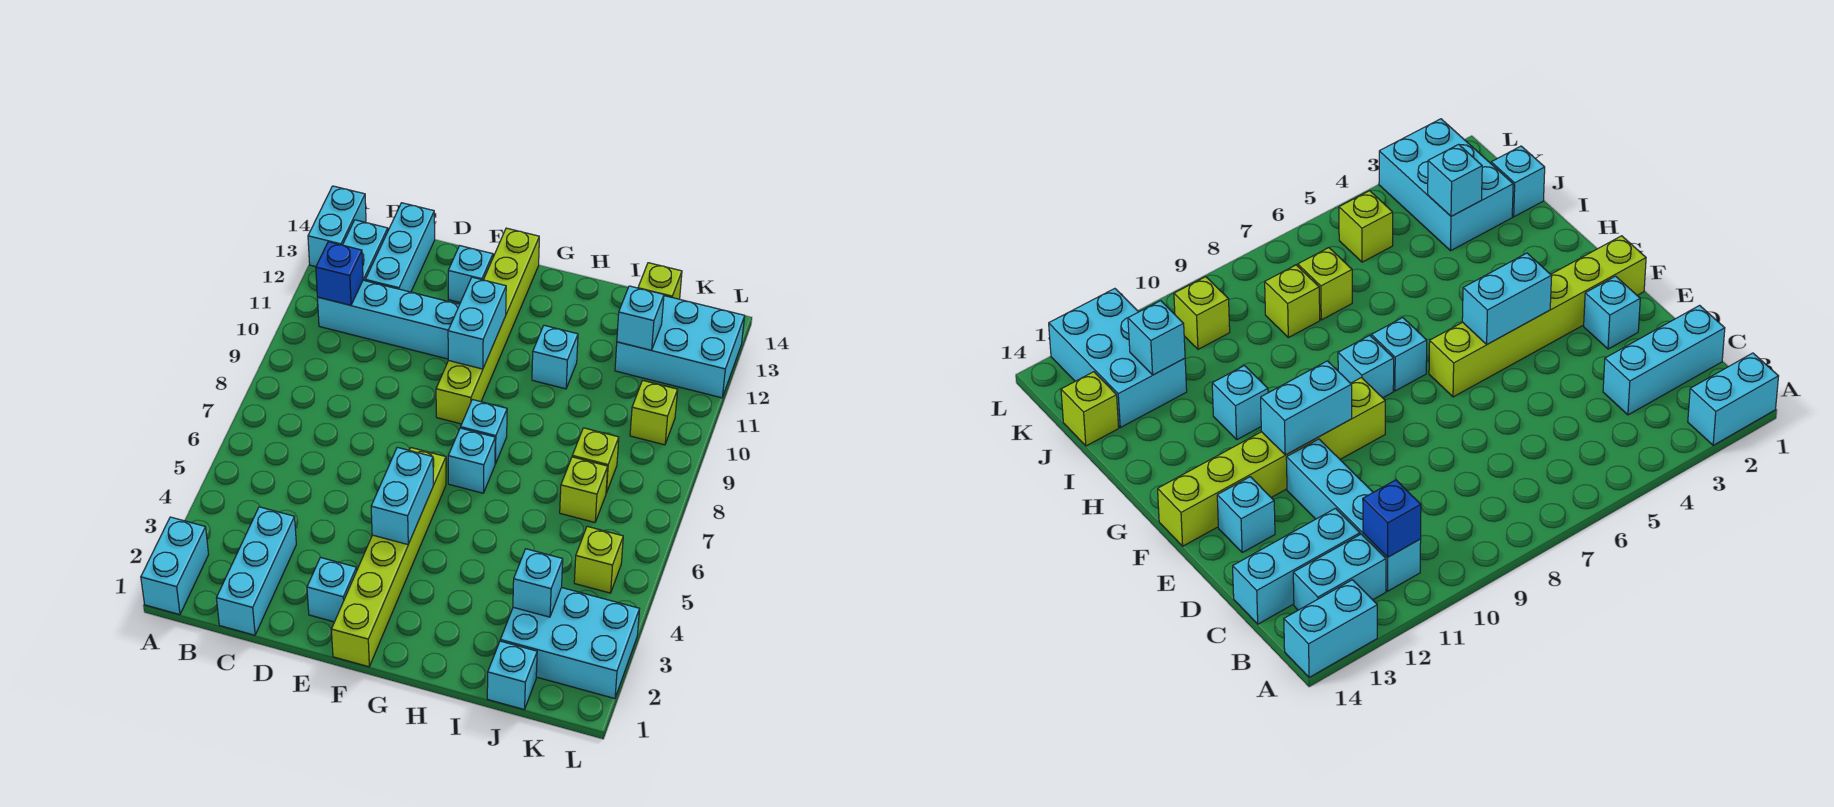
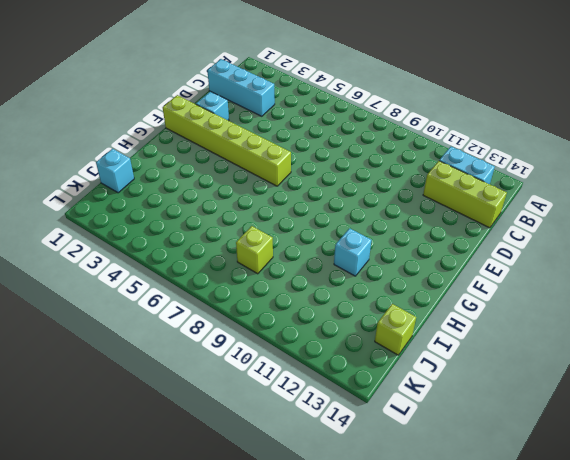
lime 1x3 brick [423,161,507,228] -> cyan 1x3 brick [365,203,435,292]
none -> cyan 1x2 brick [141,517,209,615]
none -> cyan 1x2 brick [308,186,366,267]
none -> cyan 1x4 brick [317,280,460,359]

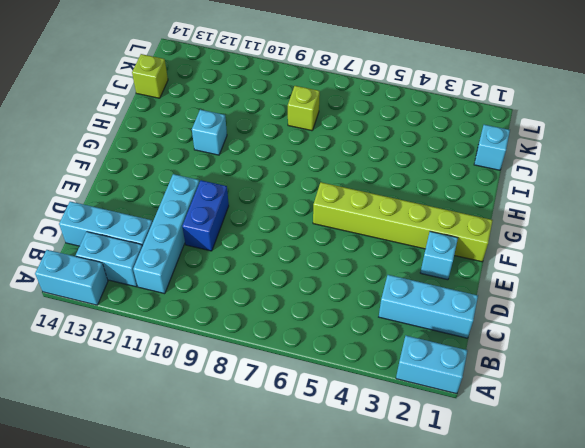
blue 1x2 brick [182,180,229,251] -> none
none -> cyan 1x1 brick [448,246,493,303]
none -> lime 1x6 brick [436,228,539,424]
none -> cyan 1x1 brick [448,428,495,493]

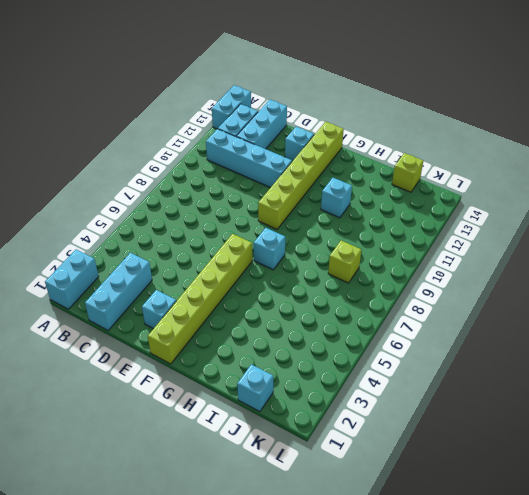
none -> cyan 1x1 brick [461,400,507,464]
none -> cyan 2x3 brick [500,588,639,699]
none -> lime 1x1 brick [560,457,608,522]

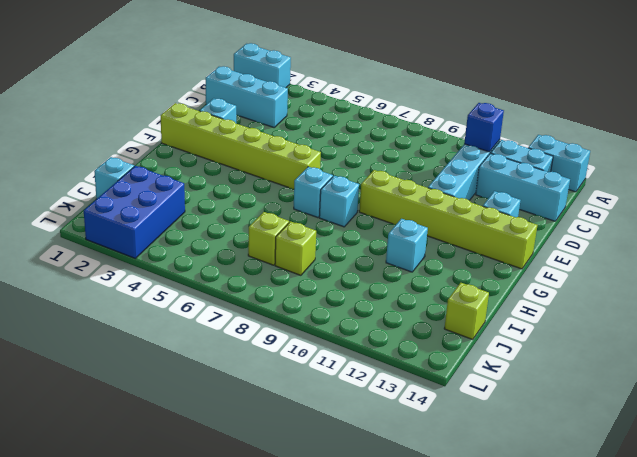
blue 2x3 brick [84,166,185,258] -> cyan 2x3 brick [500,588,639,699]
none -> cyan 2x3 brick [615,296,745,398]
none -> lime 1x1 brick [574,526,623,593]
none -> lime 1x1 brick [630,380,678,445]

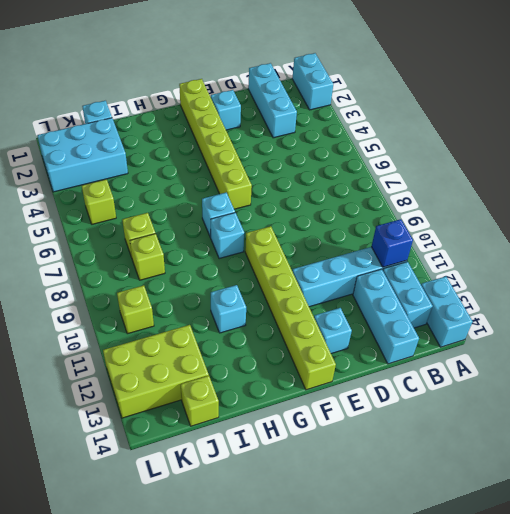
lime 2x3 brick [103,325,209,418] -> cyan 2x3 brick [615,296,745,398]
none -> cyan 1x2 brick [371,447,433,545]
none -> cyan 1x2 brick [448,277,506,369]
none -> cyan 1x1 brick [513,549,563,617]

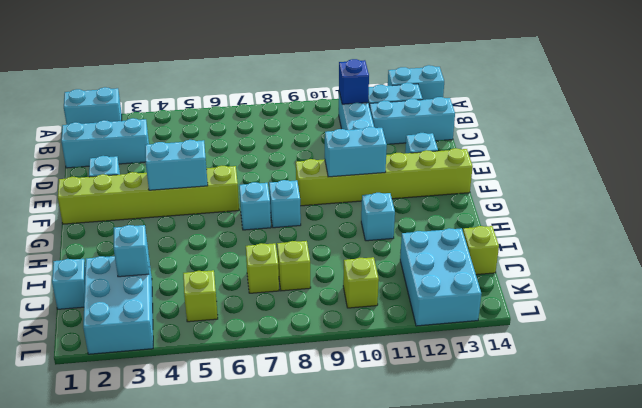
none -> cyan 1x1 brick [617,286,664,350]

